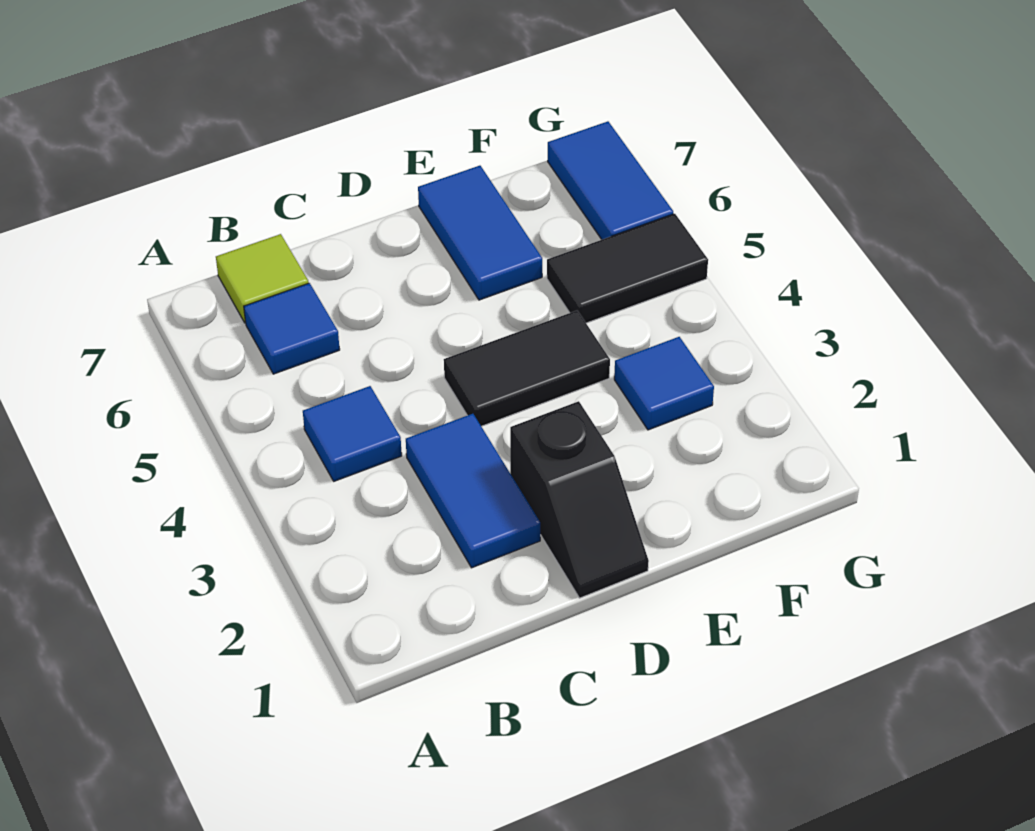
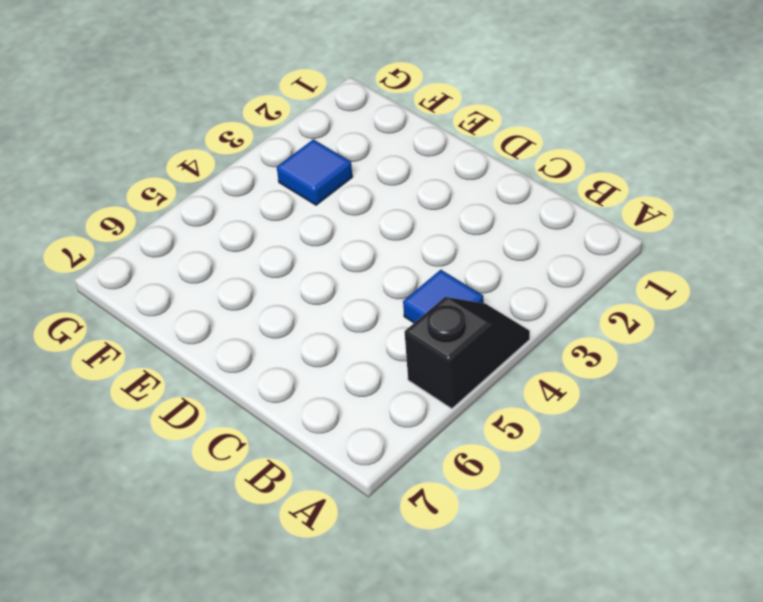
black 1x2 slope [404,297,530,409] -> black 1x2 slope moved to [510,401,649,598]
none -> blue 1x1 tile [244,283,340,374]
none -> lime 1x1 tile [216,234,309,323]

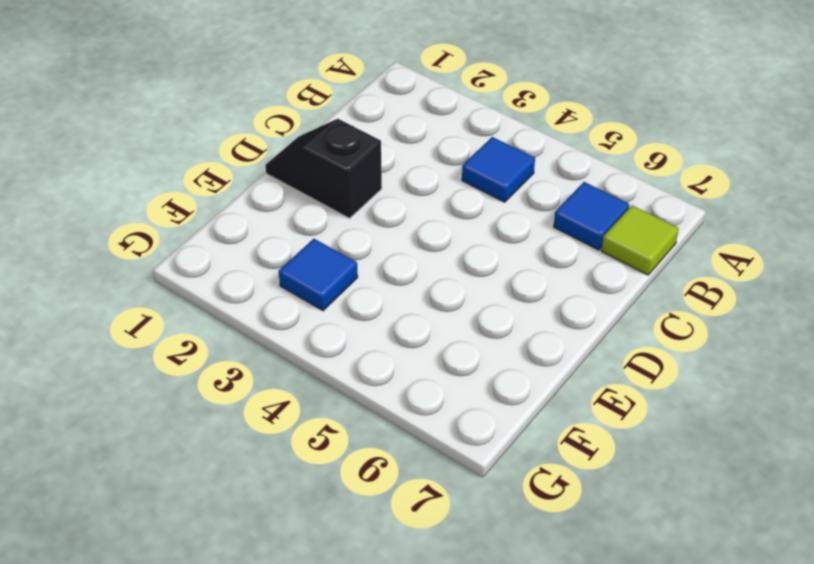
none -> blue 1x2 tile [406,414,540,568]
none -> black 1x2 tile [444,311,610,426]

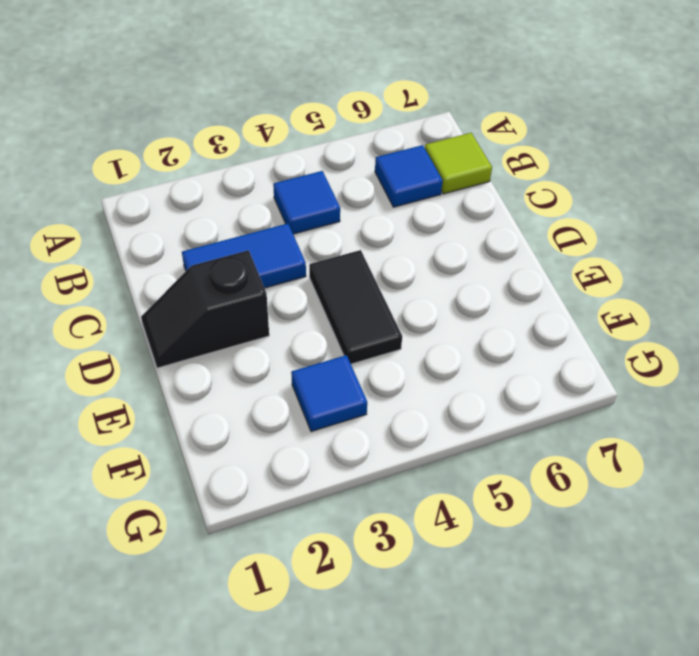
none -> blue 1x2 tile [418,166,542,300]
none -> black 1x2 tile [547,214,708,323]

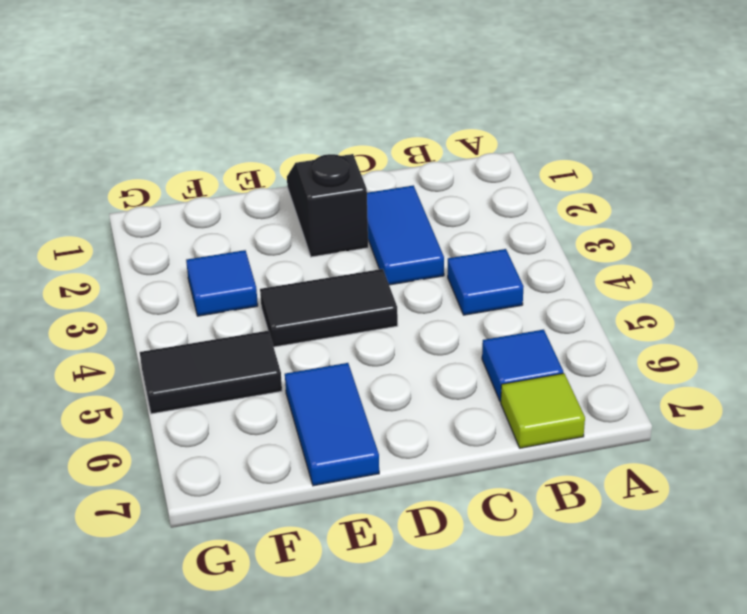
none -> blue 1x2 tile [548,121,673,239]

